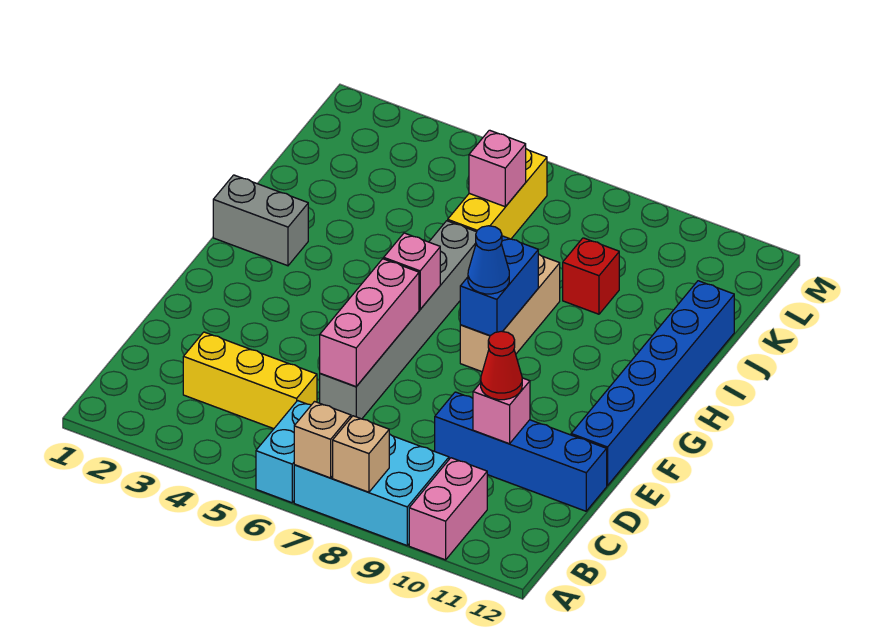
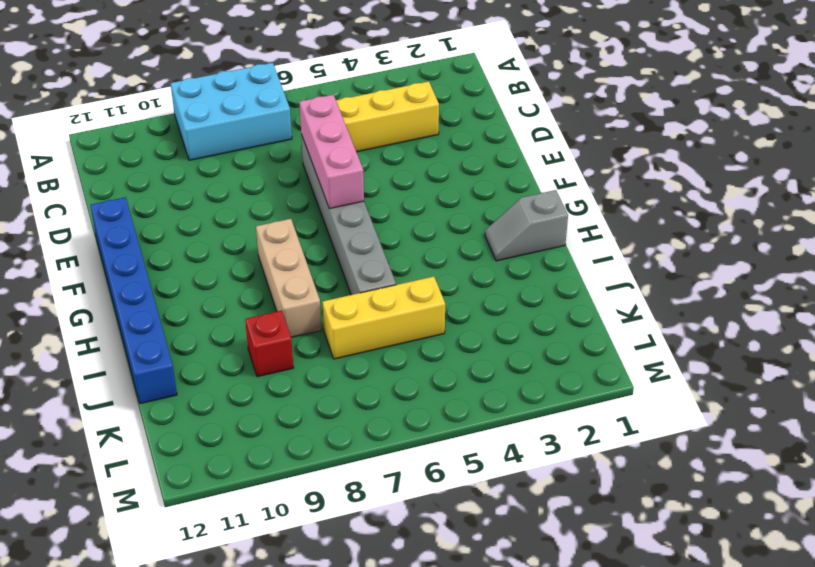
grey 1x2 slope [485,190,568,261] -> grey 1x2 brick [213,175,308,266]
yellow 1x3 brick [322,277,445,359] -> yellow 1x3 brick turned to [448,149,547,239]
none -> cyan 1x2 brick [256,401,311,503]
none -> pink 1x2 brick [409,458,487,560]
none -> blue 1x4 brick [435,392,607,511]

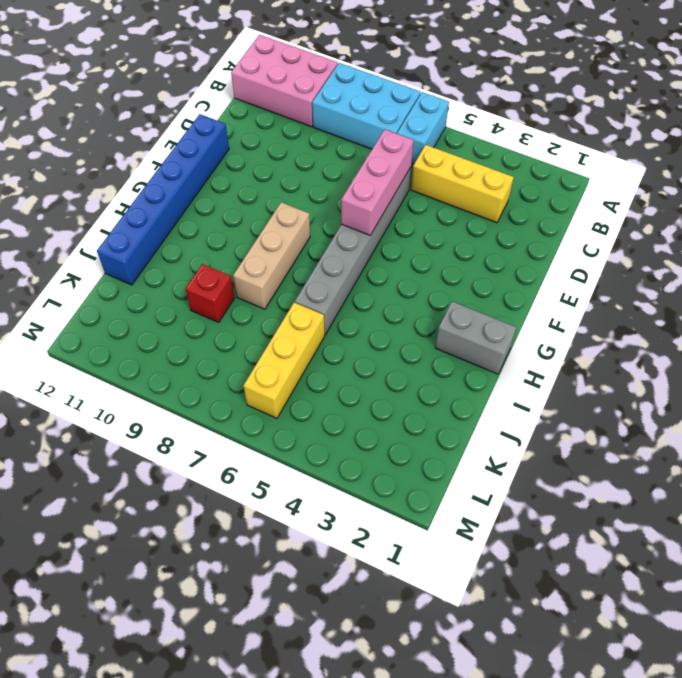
pink 2x3 brick [231,35,338,127] -> pink 1x2 brick [409,458,487,560]
none -> blue 1x4 brick [435,392,607,511]
none -> tan 1x1 brick [294,402,351,478]
none -> tan 1x1 brick [333,416,389,492]

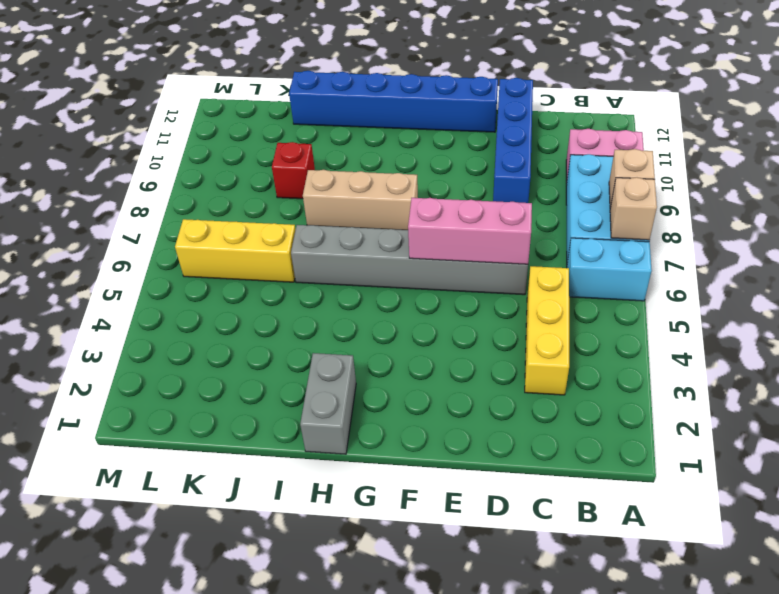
none -> pink 1x1 brick [473,378,530,444]
none -> pink 1x1 brick [384,233,440,309]
none -> blue 1x2 brick [460,236,538,336]

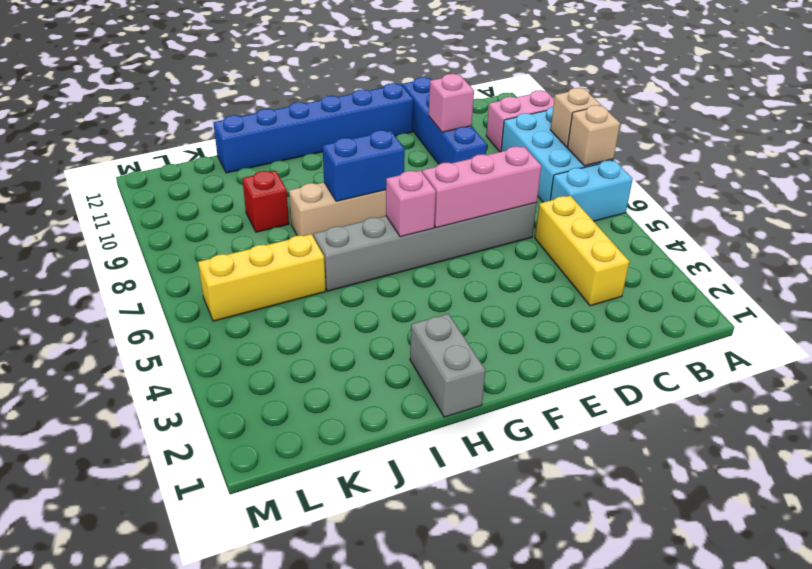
none -> pink 1x1 brick [469,130,526,207]
none -> red 1x1 cone [481,331,522,400]
none -> blue 1x1 cone [468,226,509,294]

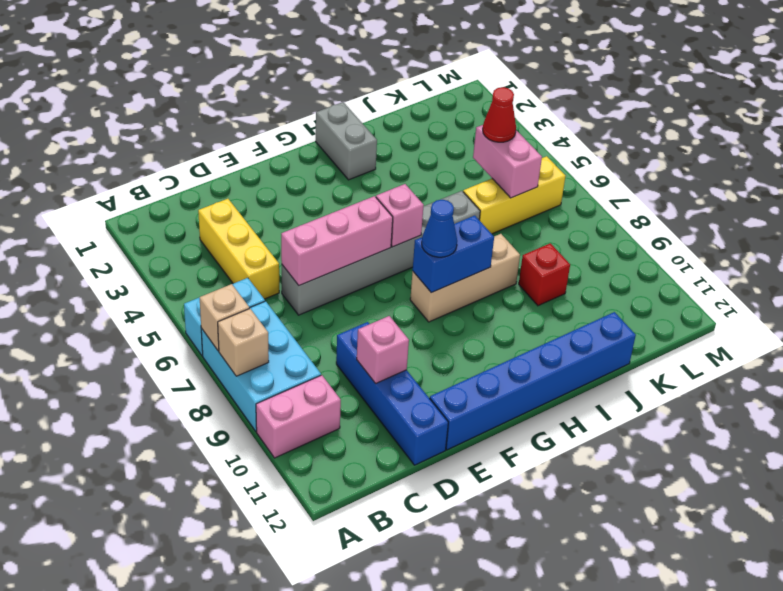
pink 1x2 brick [473,125,542,198] -> pink 1x1 brick [469,130,526,207]
red 1x1 cone [483,87,516,142] -> red 1x1 cone moved to [481,331,522,400]

